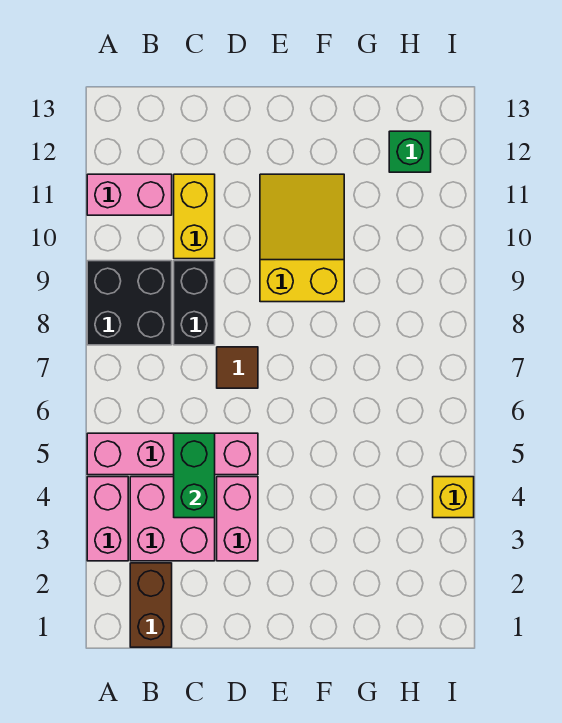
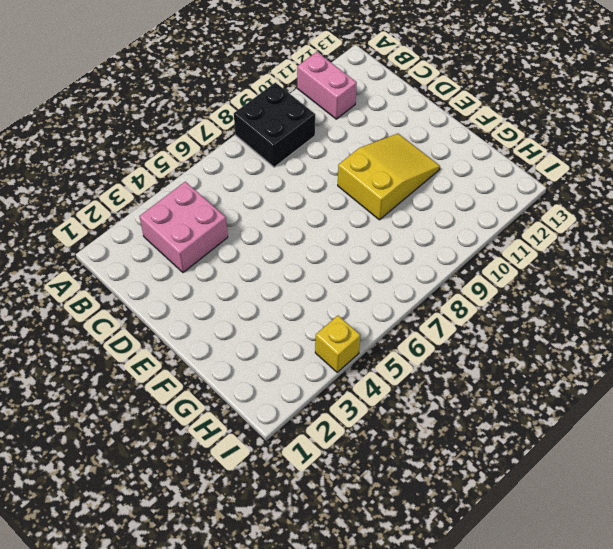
none -> pink 1x2 brick [87,477,128,561]
none -> pink 1x4 brick [87,433,258,475]
none -> brown 1x2 brick [130,563,172,647]

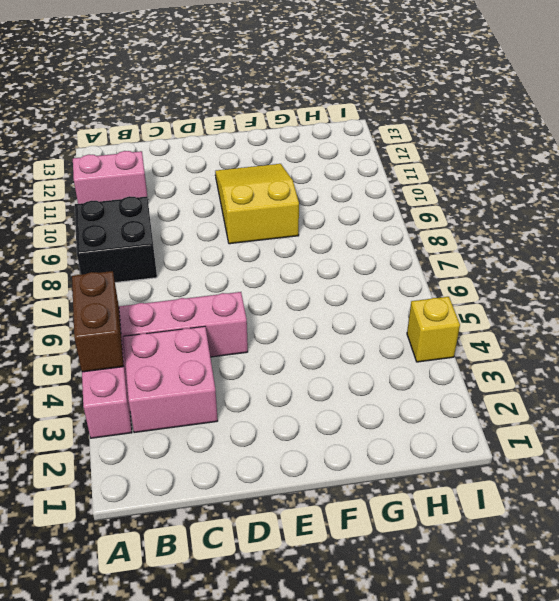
brown 1x2 brick [72,271,124,372] -> brown 1x2 brick moved to [130,563,172,647]
none -> black 1x2 brick [174,261,215,345]
none -> yellow 1x2 brick [174,174,215,259]
none -> pink 1x2 brick [217,477,258,561]

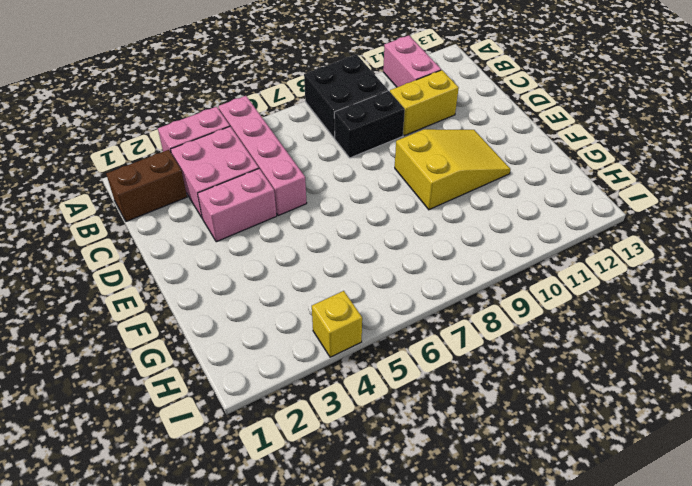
none -> brown 1x1 tile [217,347,258,388]
none -> green 1x1 brick [389,131,431,172]
none -> green 1x2 brick [174,433,215,518]

